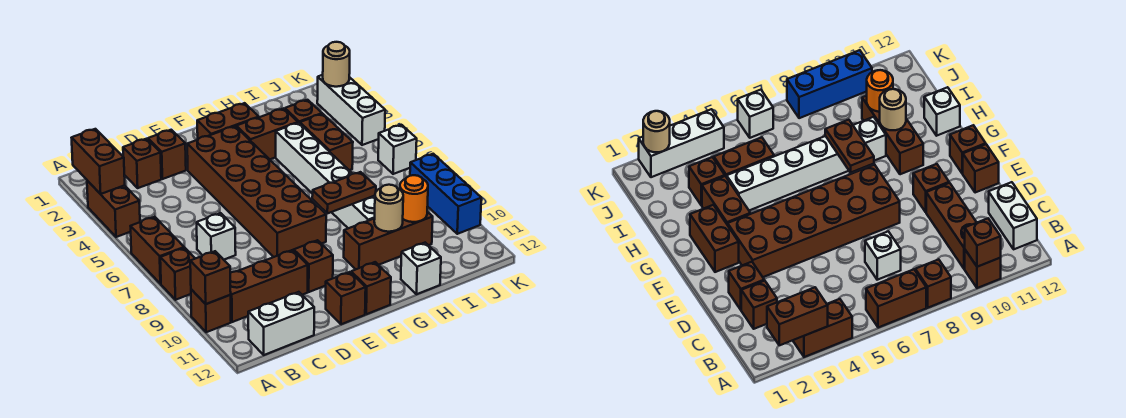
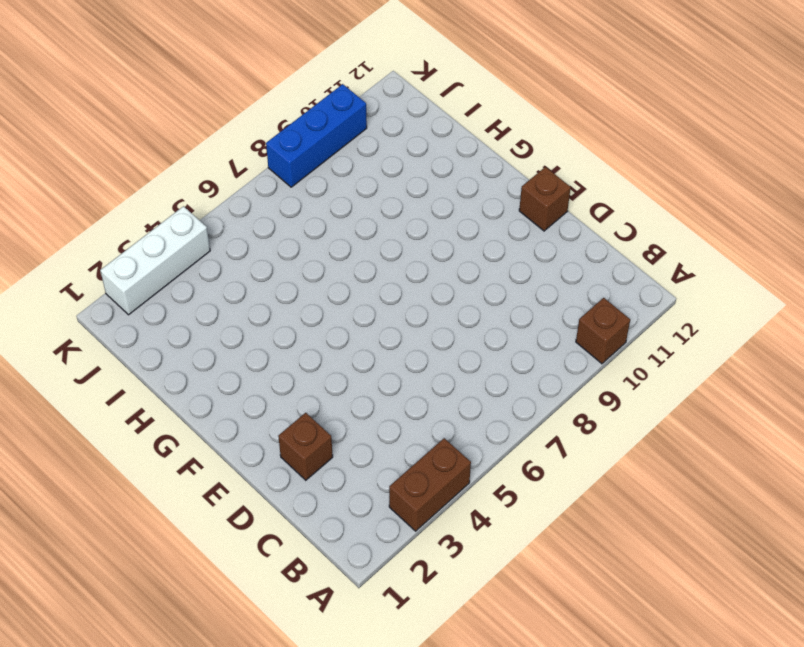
none -> brown 1x2 brick [131,217,184,284]
none -> brown 1x1 brick [160,248,195,300]
none -> brown 1x3 brick [230,250,308,322]

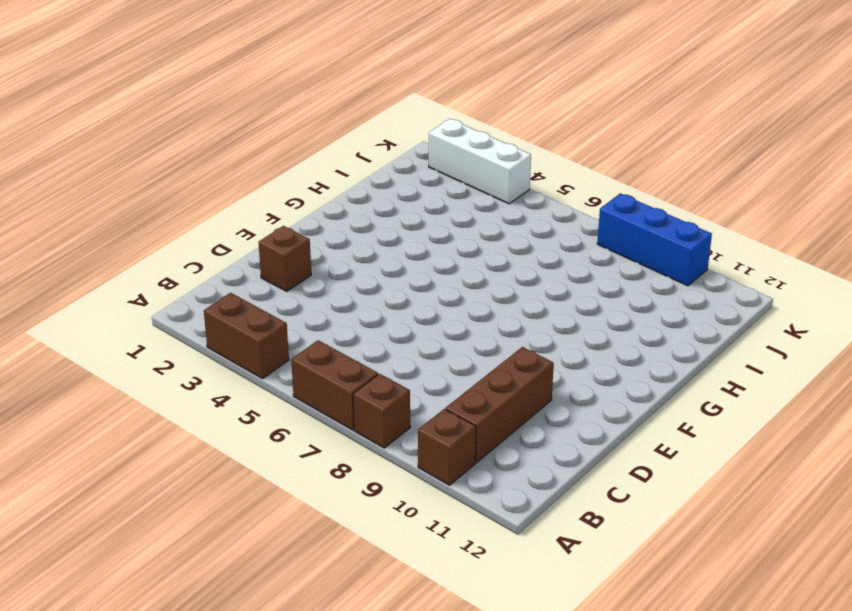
none -> white 1x2 brick [248,292,314,355]
none -> brown 1x1 brick [123,139,161,188]
none -> white 1x1 brick [197,213,236,260]

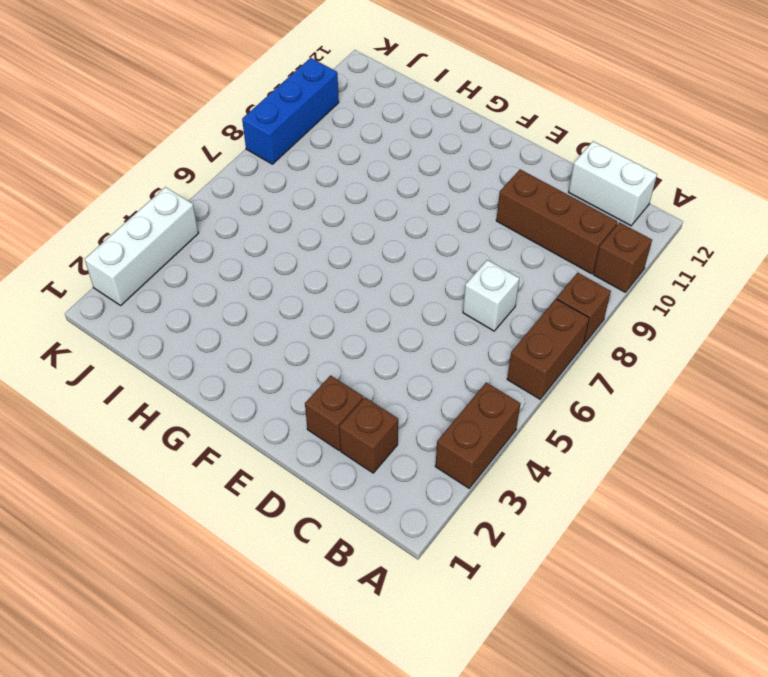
none -> brown 2x6 brick [187,126,326,257]
none -> brown 1x1 brick [294,240,333,292]
none -> brown 1x1 brick [326,272,366,324]

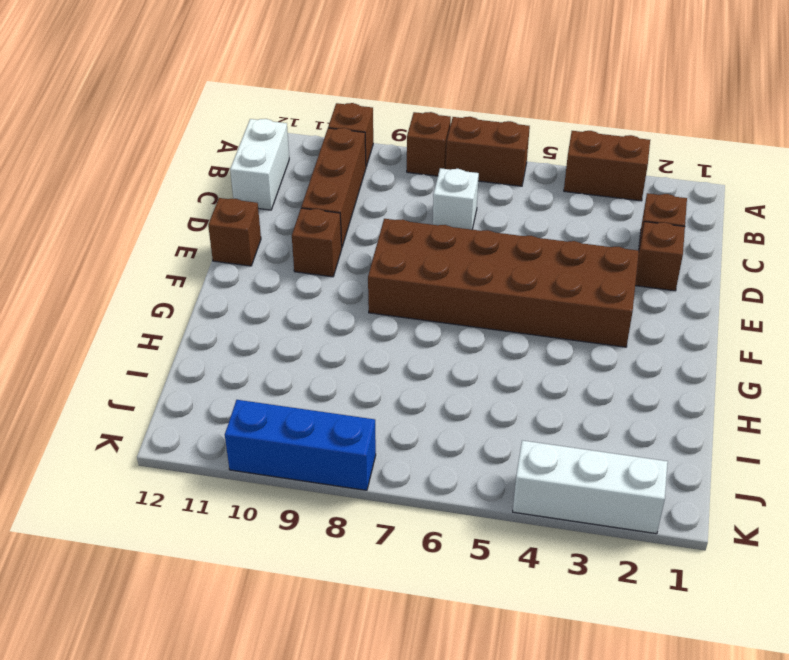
none -> brown 1x2 brick [197,103,259,139]
none -> brown 1x1 brick [351,262,391,314]
none -> brown 1x2 brick [236,108,298,159]

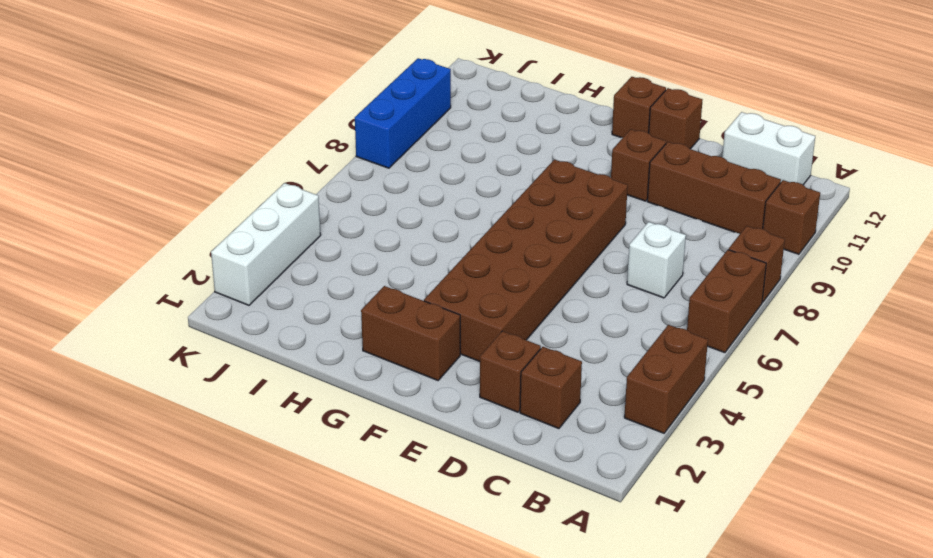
none -> brown 1x2 brick [236,108,298,159]
none -> brown 1x3 brick [344,212,433,269]
none -> white 1x6 brick [276,123,375,228]

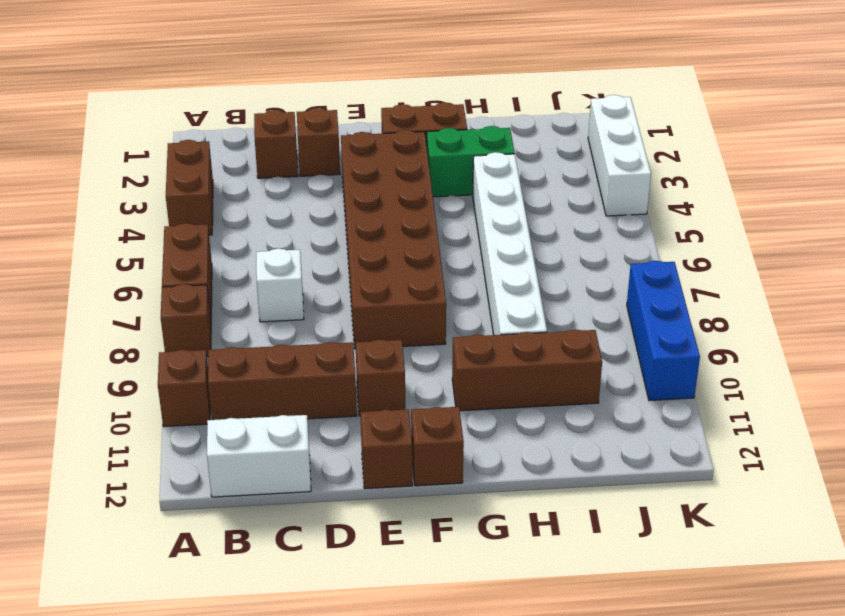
green 1x2 brick [427,126,515,197] -> brown 1x2 brick [236,108,298,159]
none -> white 1x1 brick [401,243,441,294]
none -> brown 1x1 brick [285,100,322,123]
none -> brown 1x2 brick [300,114,353,170]

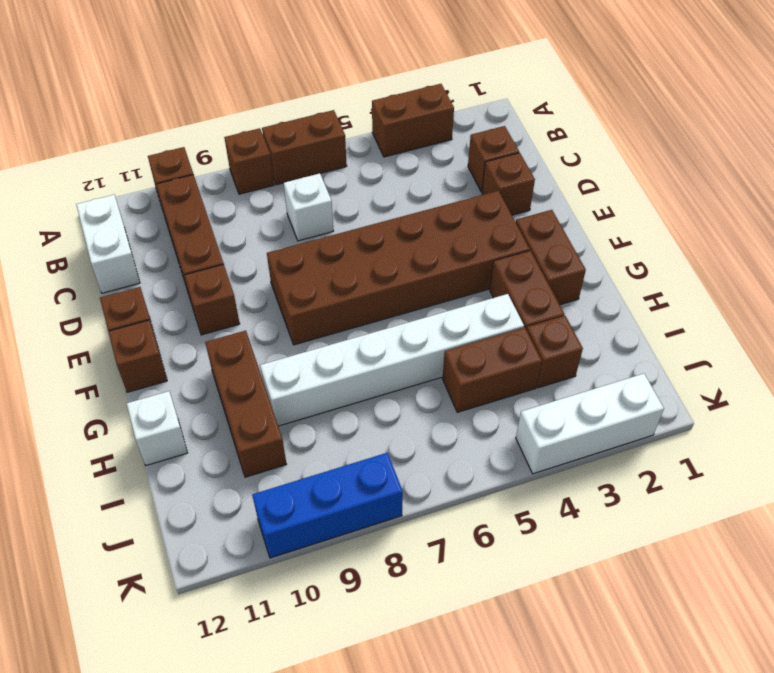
none -> white 1x1 brick [378,125,417,174]
none -> brown 1x2 brick [72,129,125,194]
none -> brown 1x1 brick [190,251,231,304]

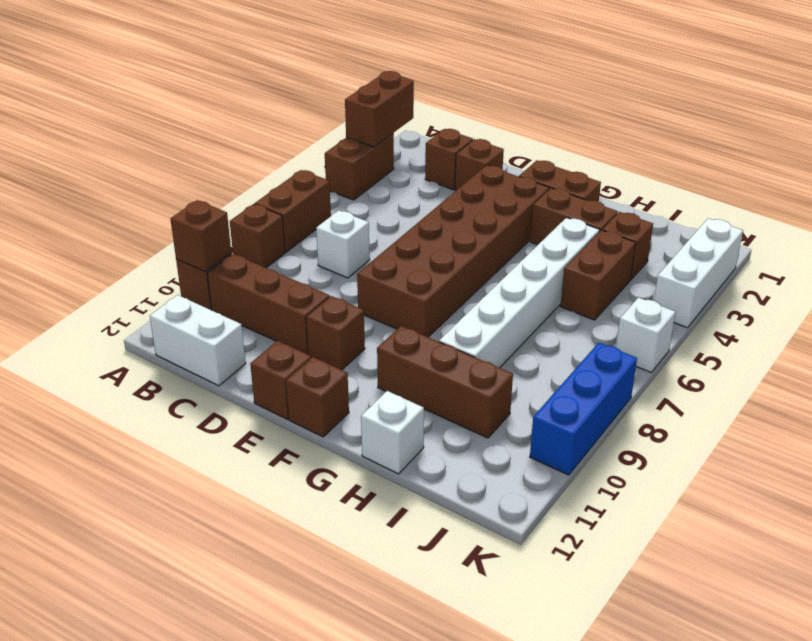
none -> brown 1x2 plate [312,172,376,213]
none -> tan 1x1 round brick [374,185,403,232]
none -> orange 1x1 round brick [400,175,428,222]

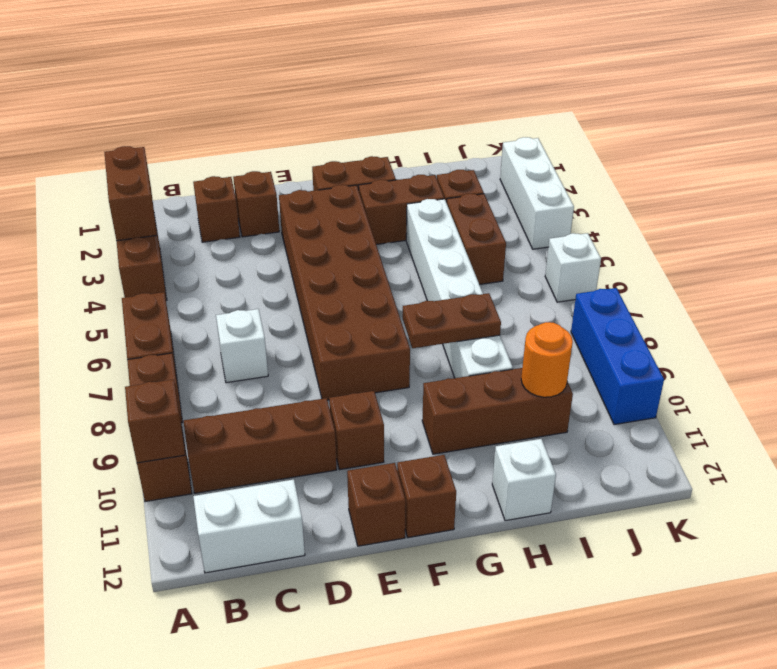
none -> tan 1x1 round brick [374,185,403,232]
none -> tan 1x1 round brick [323,42,350,87]

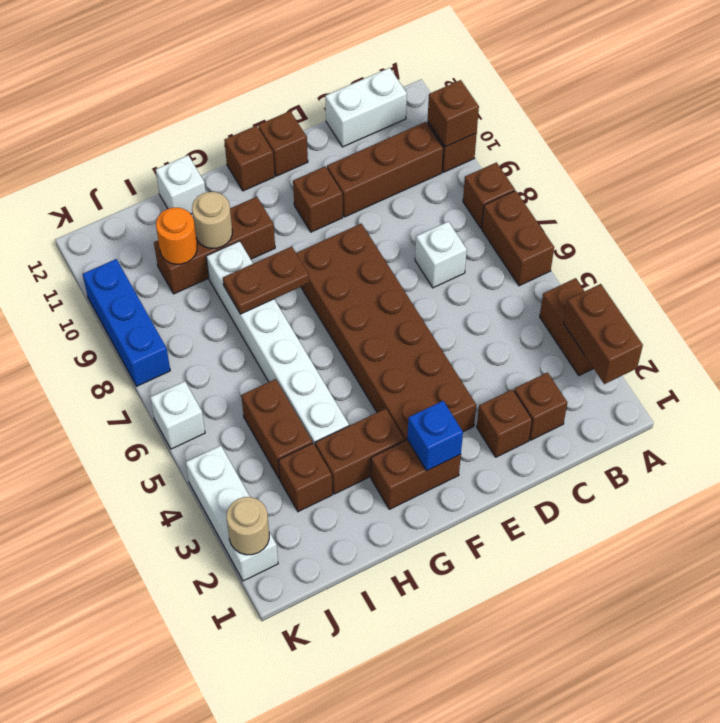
blue 1x1 brick [407,401,463,471] -> none

